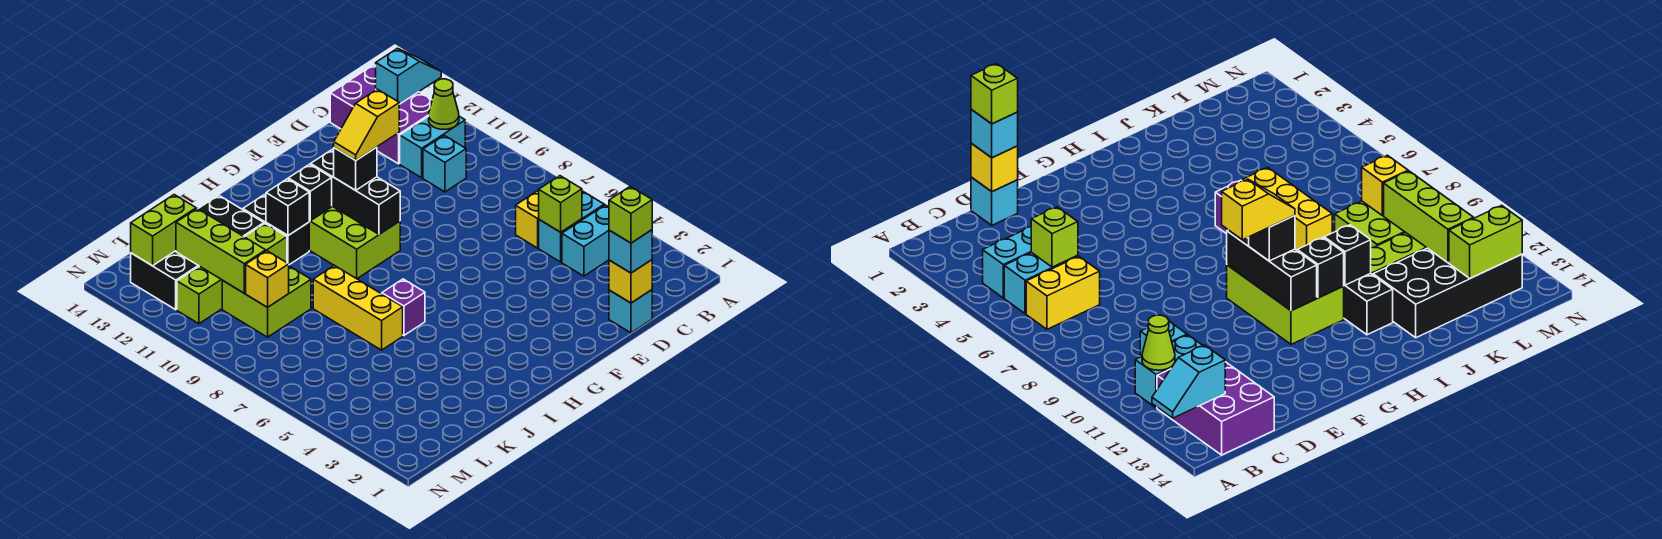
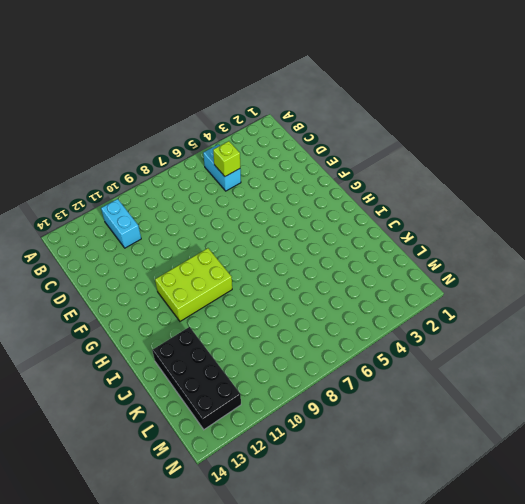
none -> cyan 1x2 brick [562,205,609,276]
none -> yellow 1x2 brick [516,190,539,248]
none -> purple 2x3 brick [330,65,432,164]

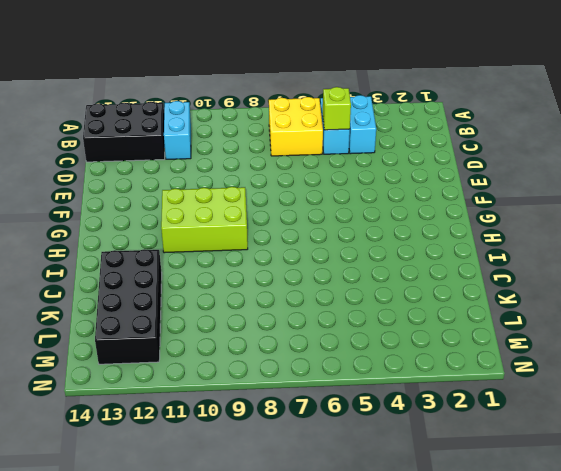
yellow 2x2 brick [269,97,323,156] -> yellow 1x2 brick [516,190,539,248]
black 2x3 brick [83,102,165,162] -> purple 2x3 brick [330,65,432,164]
none -> cyan 1x1 brick [423,135,466,192]
none -> cyan 1x1 brick [609,290,652,333]
none -> purple 1x1 brick [382,279,425,336]

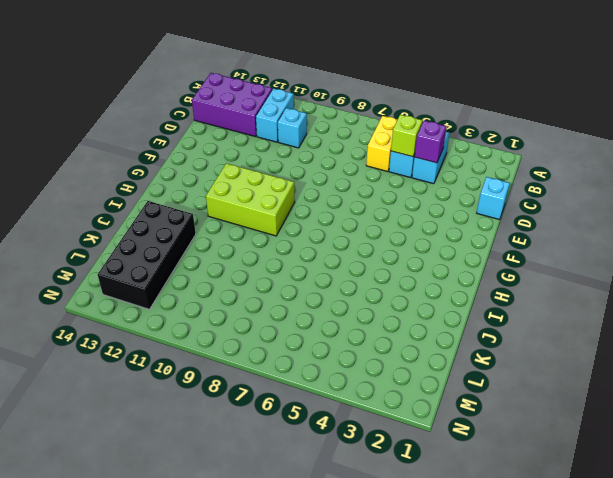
purple 1x1 brick [414,121,447,163] -> purple 1x1 brick moved to [382,279,425,336]
none -> black 1x2 brick [243,195,309,265]
none -> yellow 1x3 brick [313,265,403,350]
none -> lime 1x4 brick [177,224,287,324]

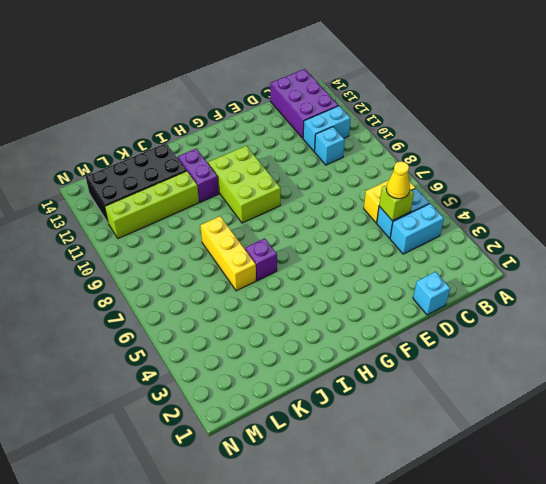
yellow 1x1 cone [386,162,410,199] -> none
purple 1x2 brick [178,149,219,202] -> black 1x2 brick [243,195,309,265]
none -> lime 2x2 brick [222,266,311,337]
none -> cyan 1x2 slope [376,48,441,104]
none -> lime 1x1 cone [429,79,459,129]

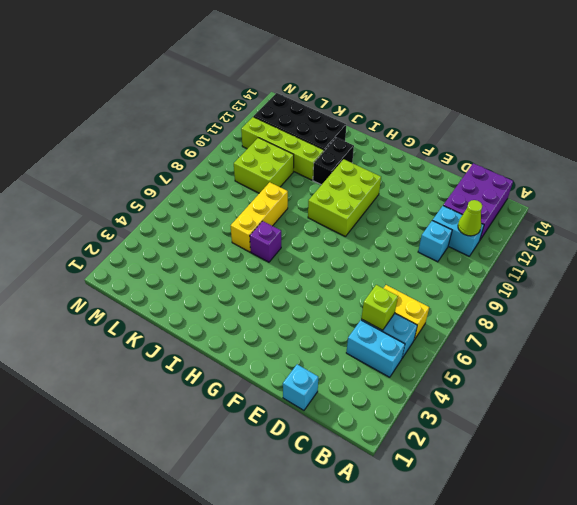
none -> cyan 1x2 slope [376,48,441,104]
none -> yellow 1x1 brick [609,260,652,303]
none -> black 1x3 brick [311,150,400,234]

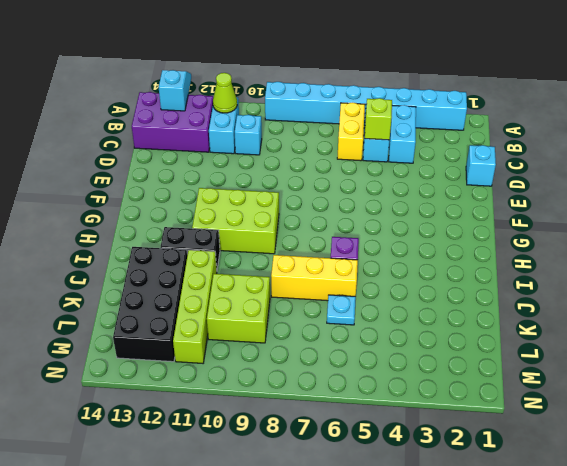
cyan 1x8 brick [265,82,467,130] -> none
cyan 1x1 plate [327,295,356,325] -> none
none -> yellow 1x1 brick [609,260,652,303]
none -> black 1x3 brick [311,150,400,234]
none -> black 1x1 brick [288,164,332,221]

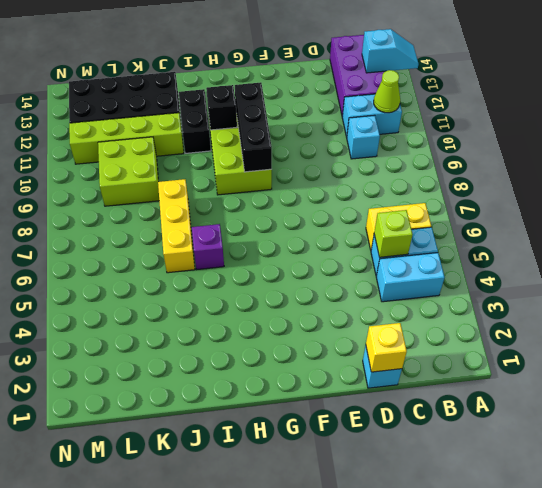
none -> black 1x1 brick [266,179,309,235]
none -> yellow 1x1 brick [246,251,289,307]
none -> lime 1x3 brick [176,209,266,293]

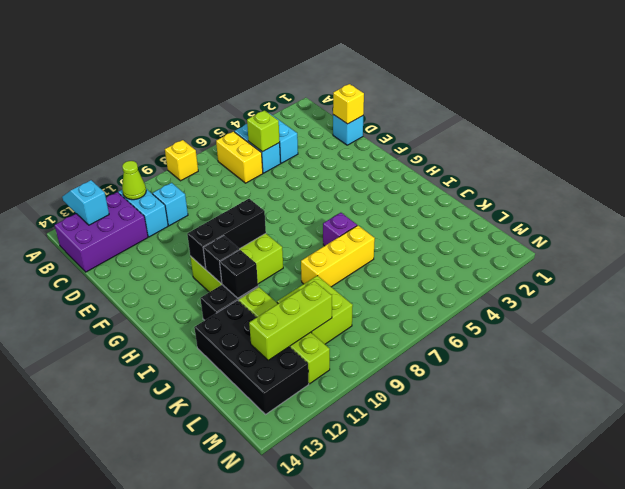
yellow 1x1 brick [165,140,198,181] -> yellow 1x1 brick moved to [246,251,289,307]
none -> lime 1x2 brick [131,195,196,266]
none -> cyan 1x1 brick [609,230,652,273]
none -> black 1x1 brick [334,147,377,190]

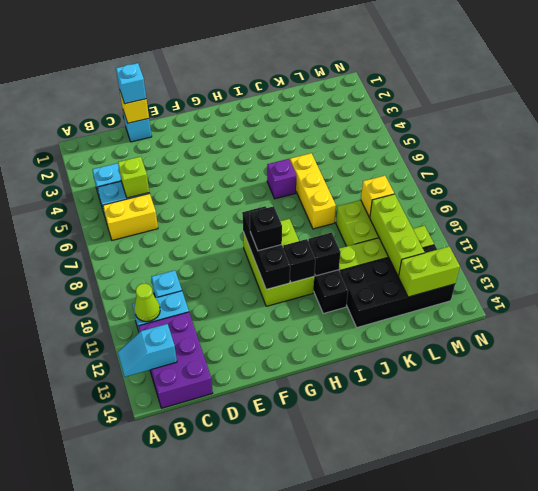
none -> lime 1x1 brick [609,186,652,243]
none -> yellow 1x2 slope [334,89,399,160]

